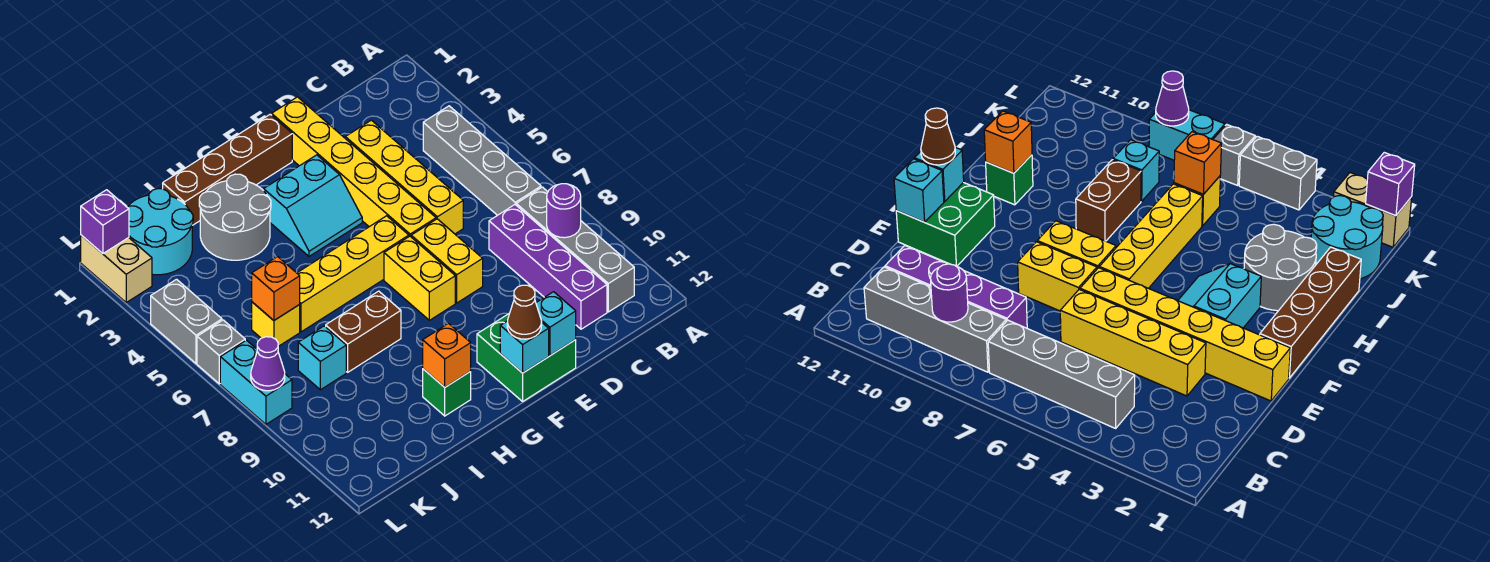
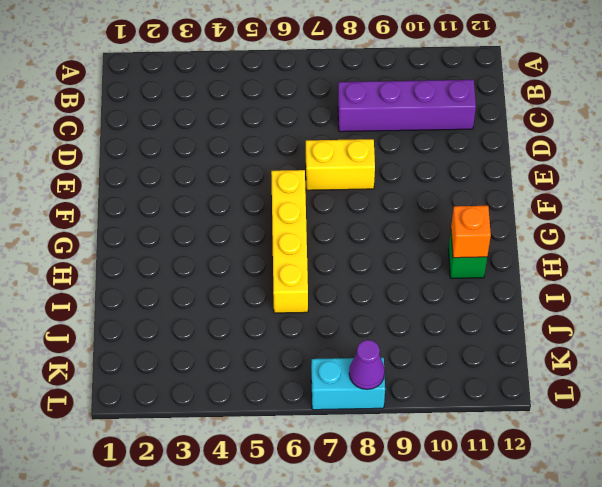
none -> grey 1x4 brick [423,106,541,215]
none -> grey 1x4 brick [516,187,634,312]
none -> yellow 1x4 brick [345,120,463,234]

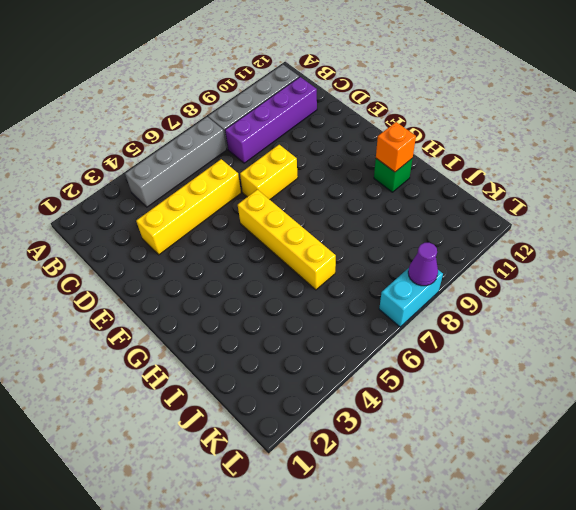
none -> yellow 1x6 brick [272,97,436,237]
none -> green 2x2 brick [477,314,576,401]
none -> brown 1x4 brick [163,114,292,225]

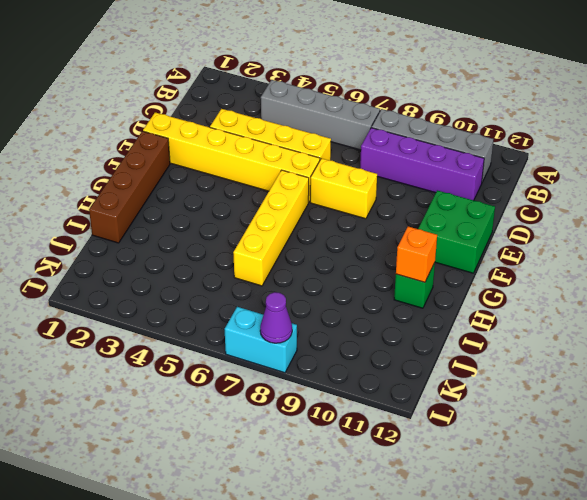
none -> cyan 2x2 slope [264,155,362,256]
none -> yellow 1x2 brick [384,236,455,320]
none -> grey 2x2 round brick [199,174,271,260]

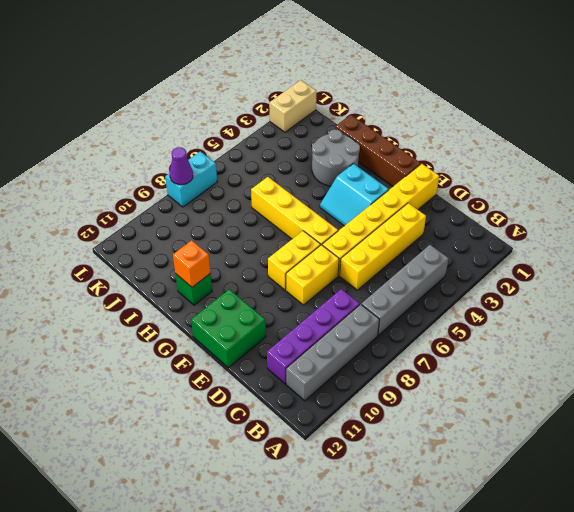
none -> brown 1x2 brick [326,291,401,372]
none -> cyan 2x2 round brick [127,189,193,275]
none -> yellow 1x1 brick [252,302,300,346]

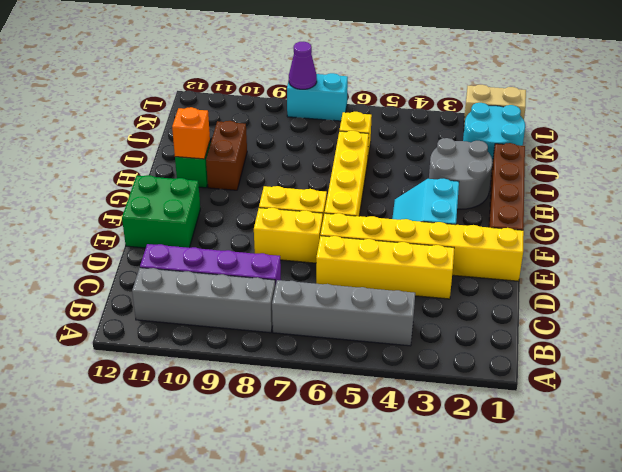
brown 1x2 brick [206,121,247,190] -> brown 1x2 brick moved to [326,291,401,372]
none -> cyan 1x1 brick [298,326,346,390]
none -> grey 1x2 brick [151,279,222,363]
none -> grey 1x1 brick [197,320,245,384]

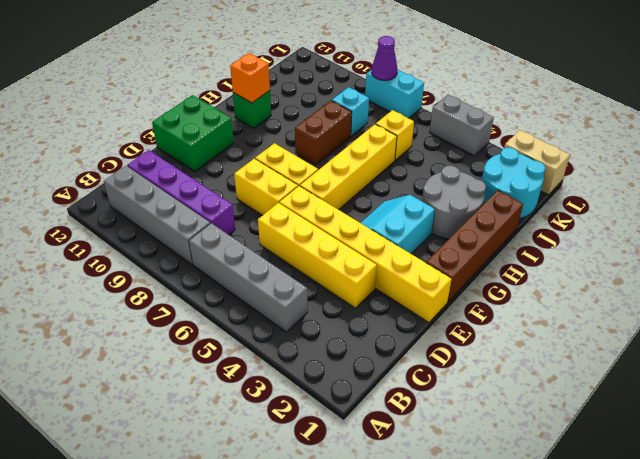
none -> grey 1x1 brick [197,320,245,384]
none -> purple 1x1 round brick [547,184,581,238]
none -> cyan 1x1 brick [536,292,576,356]

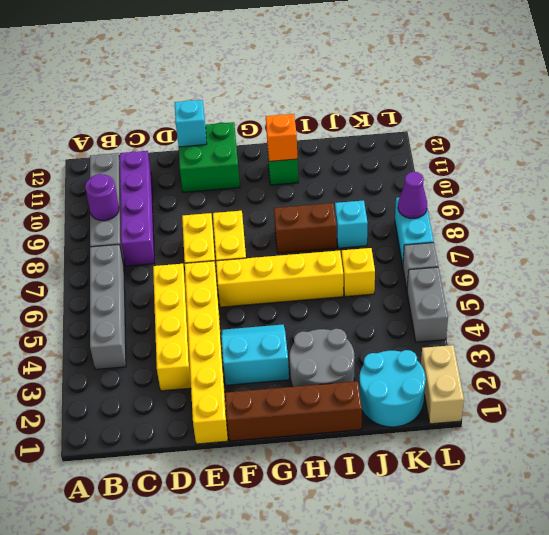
none -> cyan 1x1 brick [500,321,549,373]
none -> orange 1x1 brick [252,257,300,320]
none -> purple 1x1 brick [81,190,129,254]

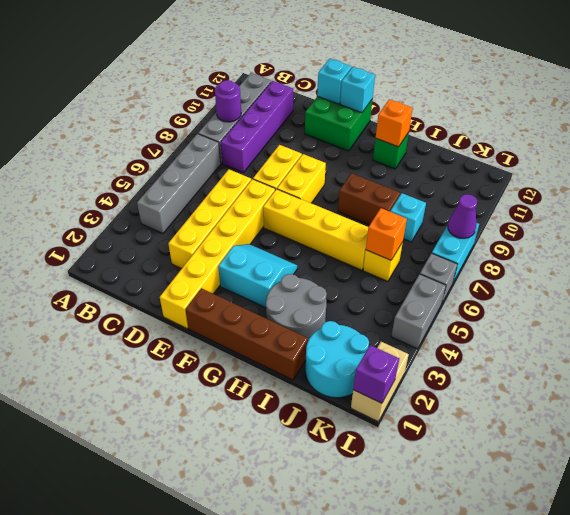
none -> brown 1x1 cone [507,285,542,339]

